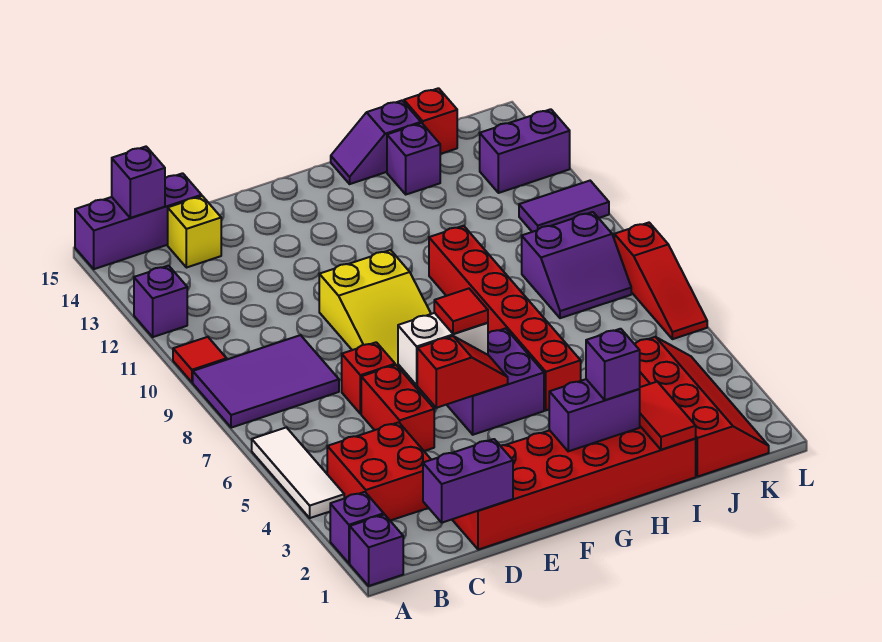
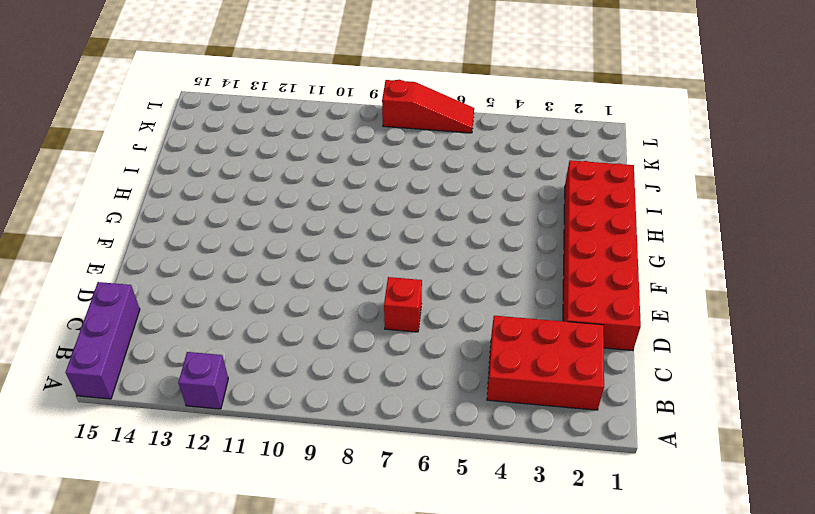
red 2x3 brick [487,316,604,410] -> red 2x2 brick [327,422,431,521]
none -> purple 1x1 brick [350,515,403,586]
none -> purple 1x1 brick [330,492,384,563]
none -> white 1x3 tile [252,427,344,518]
none -> purple 2x3 tile [193,335,339,428]

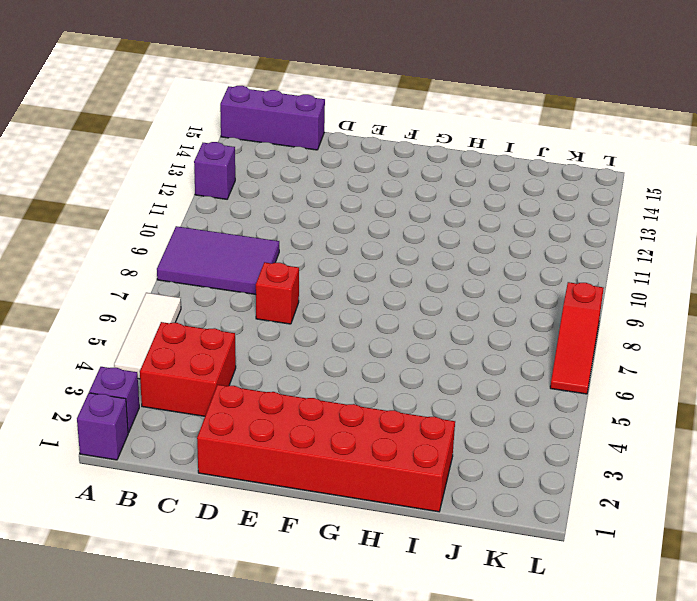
none -> red 1x1 tile [173,337,227,382]
none -> yellow 1x1 brick [168,196,221,268]
none -> red 1x2 brick [361,365,434,451]
none -> yellow 2x3 slope [319,250,431,371]

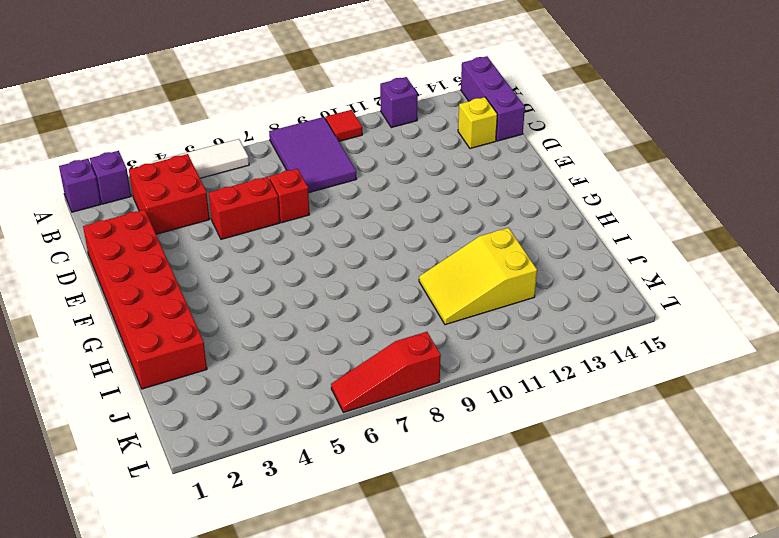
yellow 2x3 slope [419,228,537,325] -> yellow 2x3 slope moved to [319,250,431,371]
none -> purple 2x2 brick [447,328,544,435]
none -> red 1x6 brick [429,226,581,410]
none -> purple 1x2 slope [331,101,421,184]
none -> purple 1x1 brick [387,123,440,194]

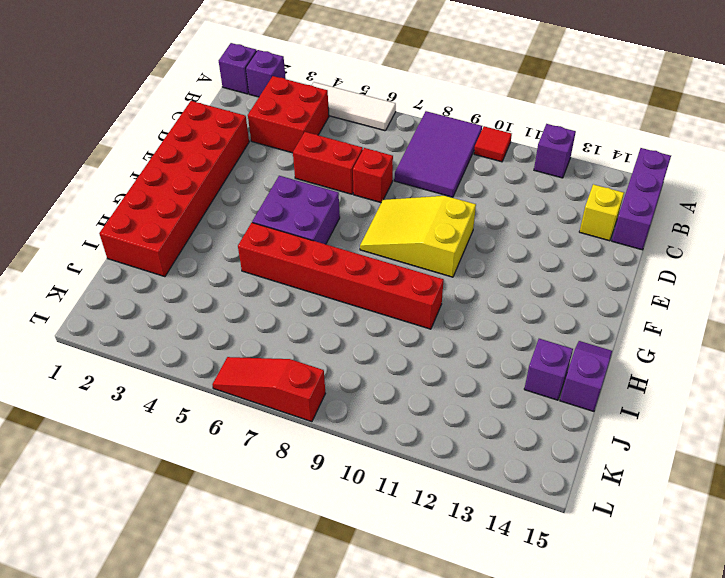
none -> red 2x4 slope [635,337,769,477]
none -> purple 2x2 slope [522,212,631,318]
none -> red 1x1 brick [404,88,457,154]
none -> purple 1x2 tile [519,181,609,232]

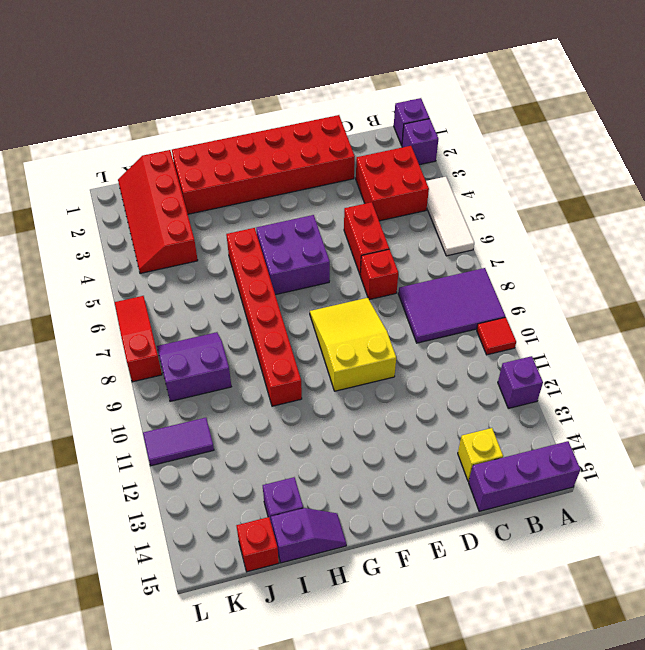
none -> purple 1x2 brick [480,109,570,193]
none -> purple 1x1 brick [112,147,165,218]
none -> purple 1x2 brick [423,439,513,523]
none -> red 1x2 slope [417,336,508,408]

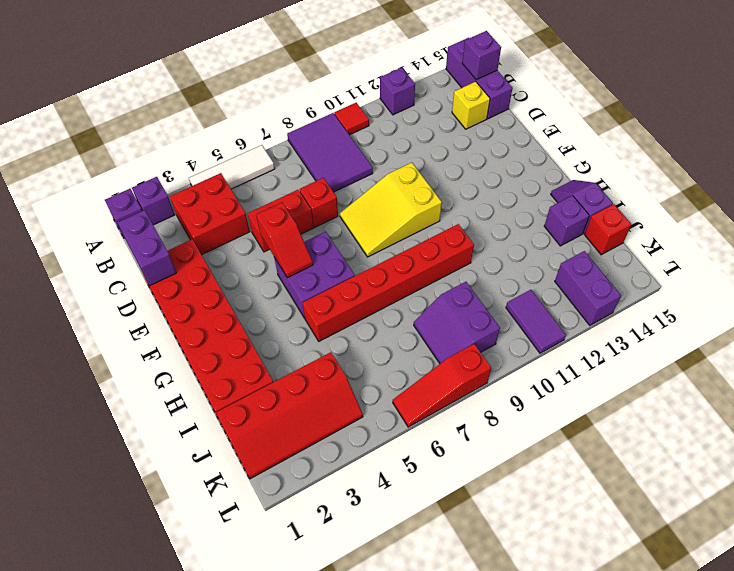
none -> white 1x2 brick [398,313,488,385]
none -> purple 1x2 brick [549,379,640,451]
none -> red 1x2 tile [640,382,696,450]
none -> red 1x1 tile [434,289,488,334]

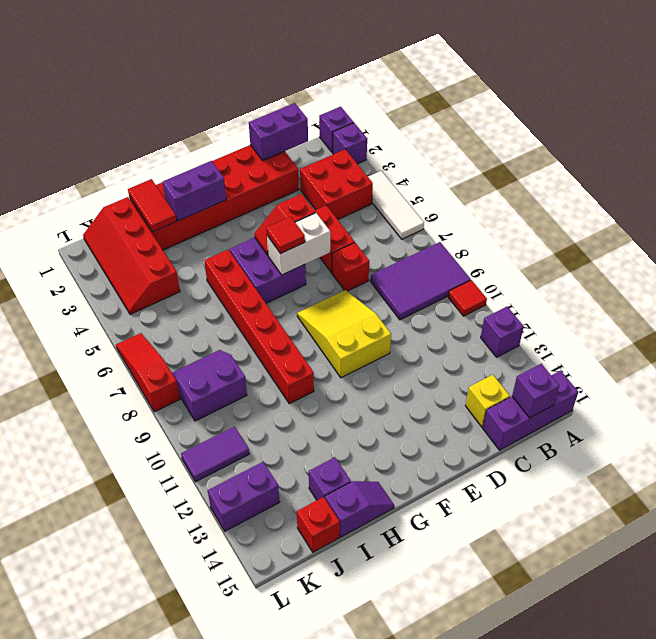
none -> purple 1x1 brick [586,329,640,400]

